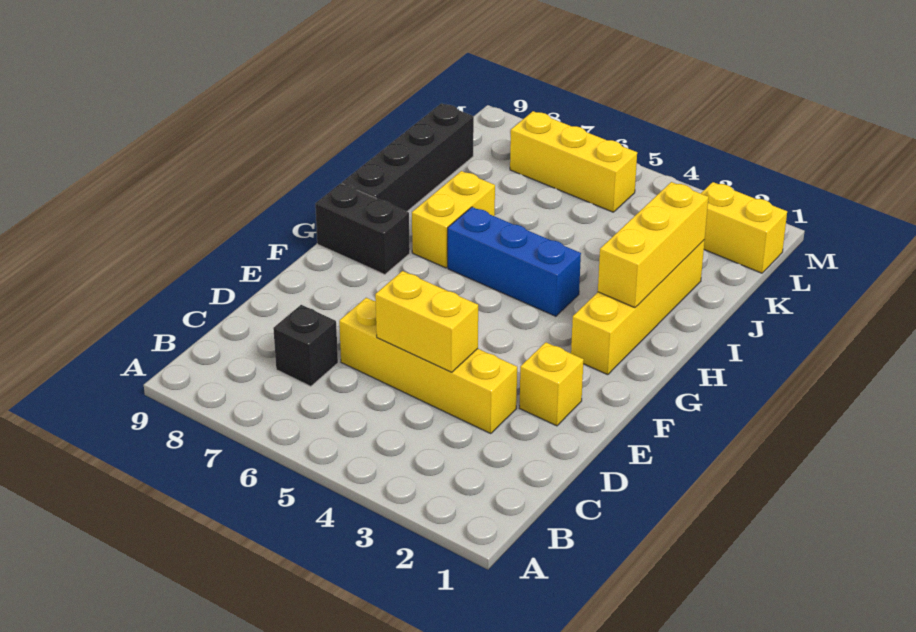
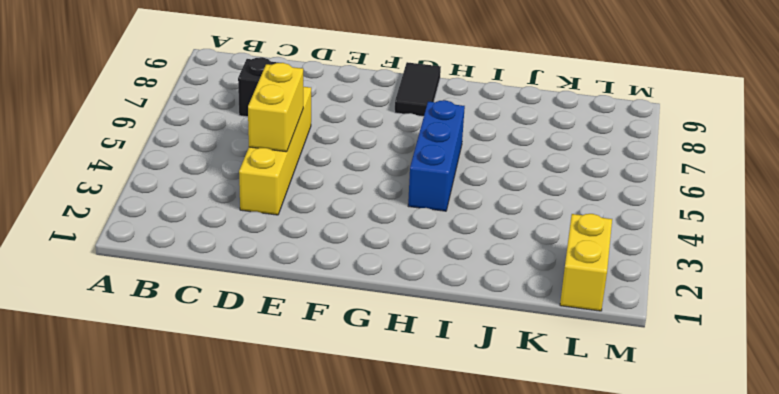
black 1x2 tile [395,62,441,116] -> black 1x2 brick [315,183,410,275]
none -> yellow 1x1 brick [519,342,584,426]
none -> yellow 1x4 brick [571,240,705,375]
none -> yellow 1x2 brick [412,171,495,268]

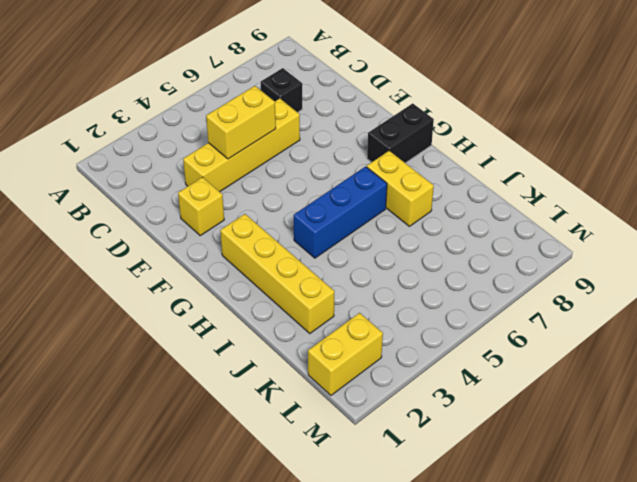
none -> black 1x4 brick [342,103,474,211]
none -> yellow 1x3 brick [510,111,637,212]
none -> yellow 1x3 brick [598,182,708,308]

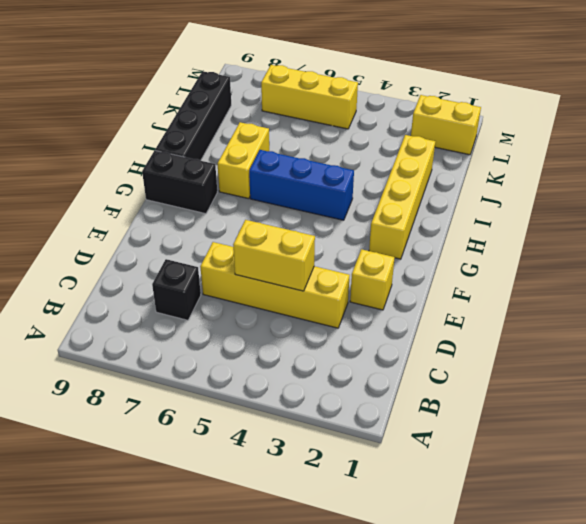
none -> yellow 1x3 brick [598,182,708,308]

